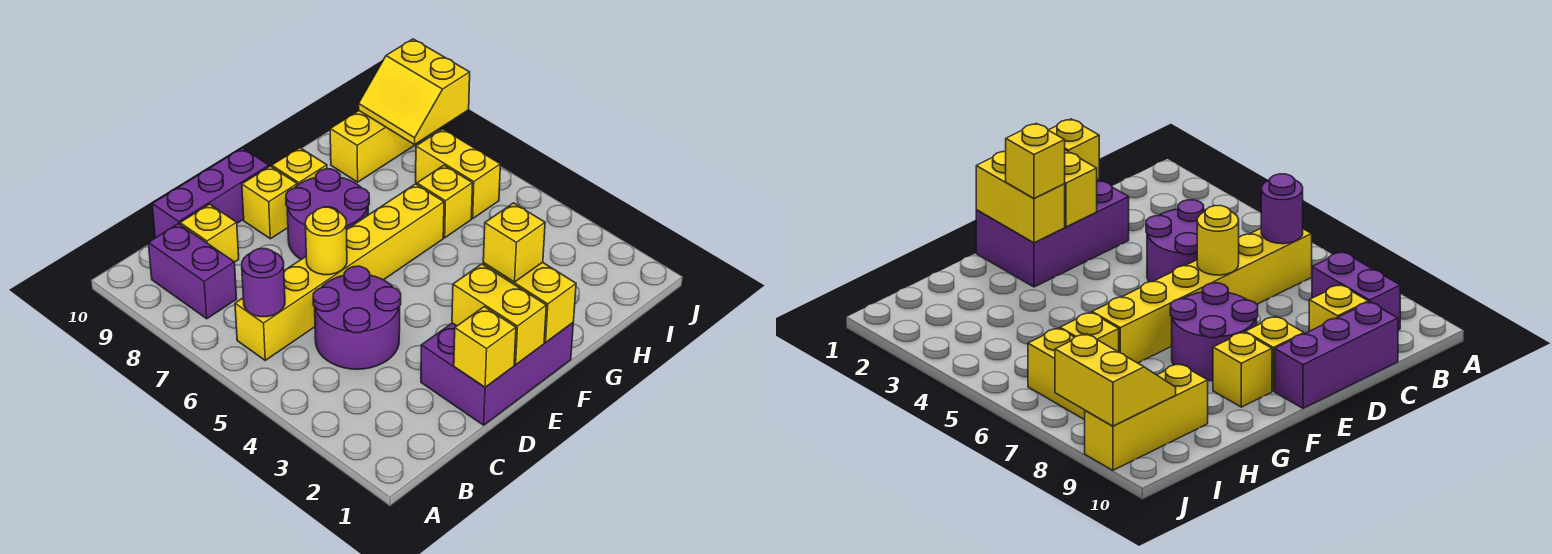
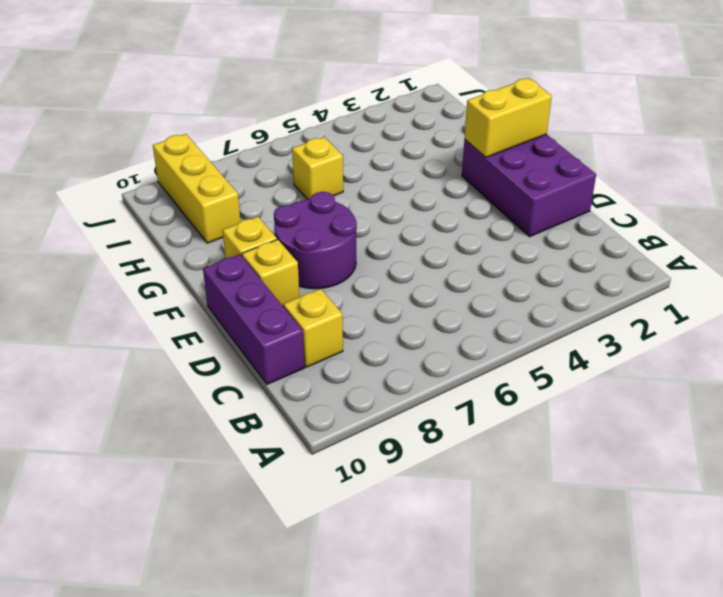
none -> yellow 1x6 brick [235,184,444,360]
none -> purple 1x2 brick [148,224,237,319]
none -> purple 2x2 round brick [313,266,401,369]

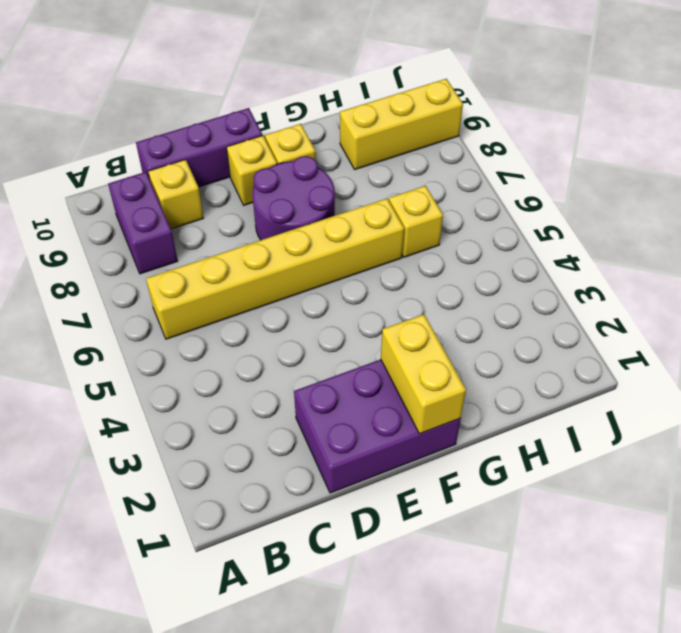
none -> purple 2x2 round brick [313,266,401,369]
none -> yellow 1x2 brick [416,129,500,218]
none -> purple 1x1 round brick [242,249,285,317]

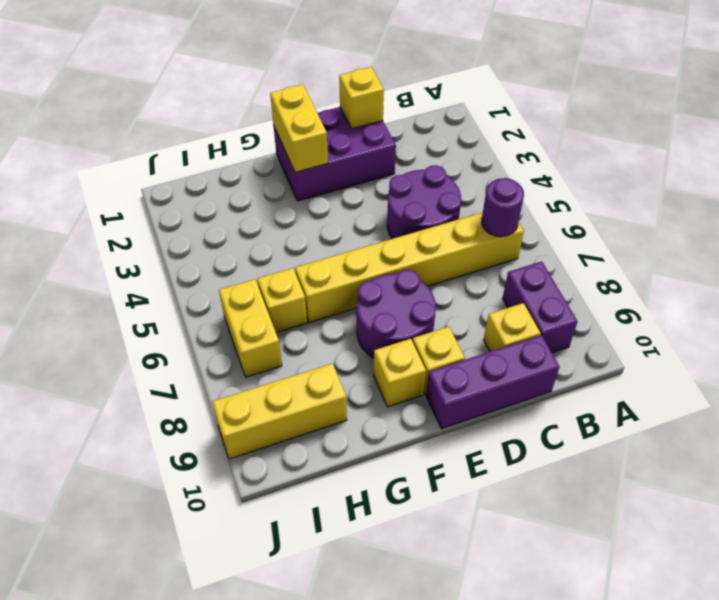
none -> yellow 1x1 round brick [305,207,347,275]
none -> yellow 1x2 brick [452,264,546,365]
none -> yellow 2x2 slope [359,39,470,145]

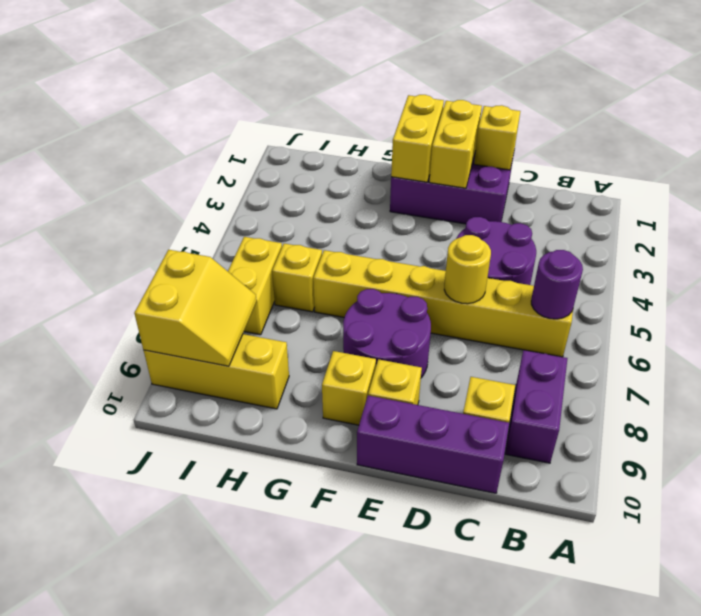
none -> yellow 1x1 brick [483,203,545,282]

